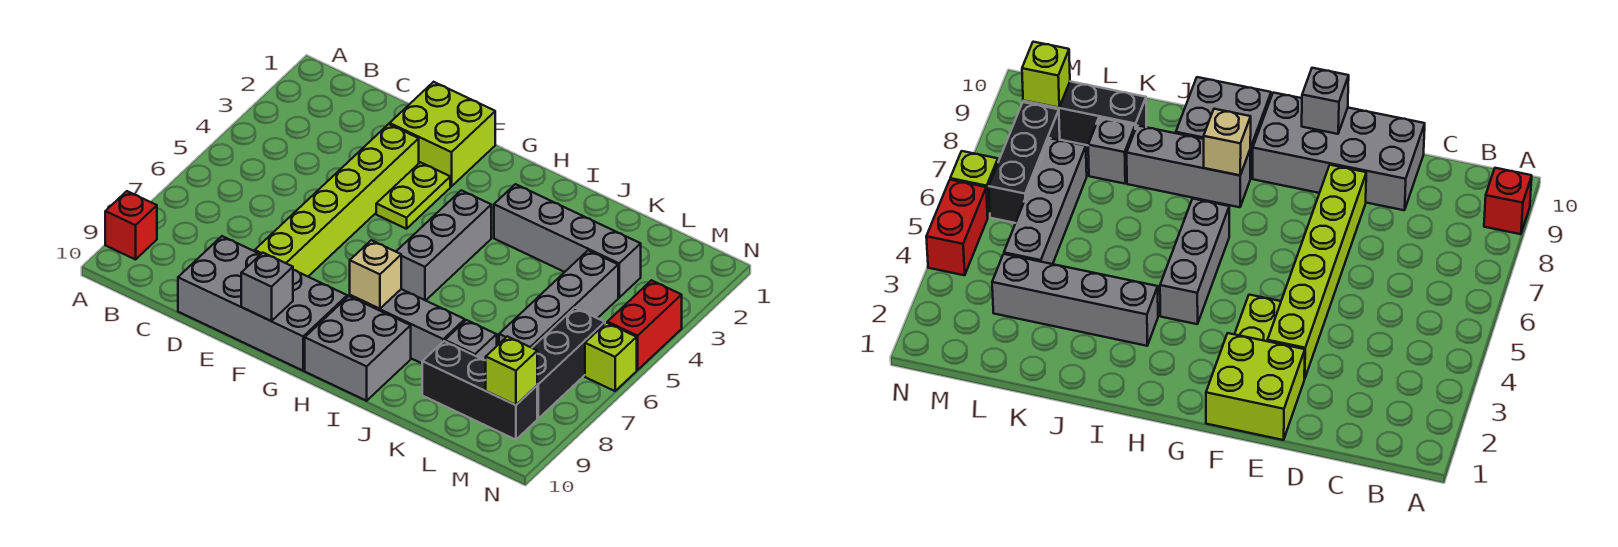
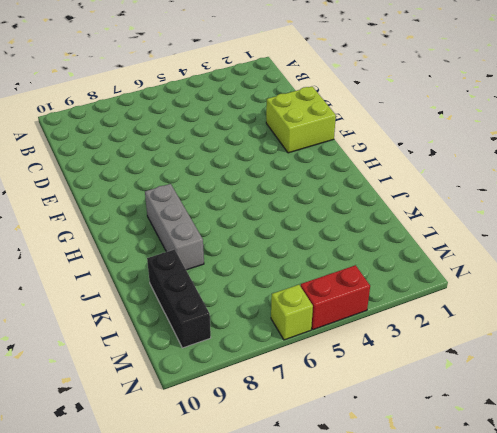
none -> red 1x1 brick [105,191,157,260]
none -> grey 2x4 brick [178,236,347,371]
none -> lime 1x6 brick [255,124,419,276]

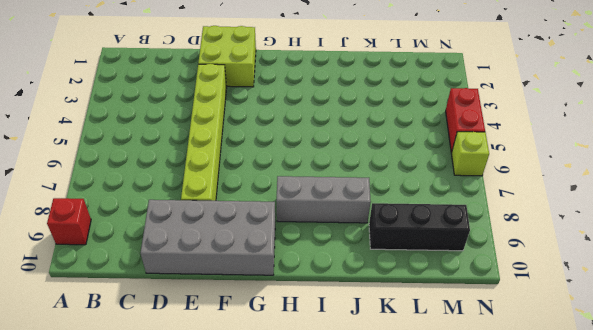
none -> lime 1x2 plate [376,162,450,229]
none -> grey 1x3 brick [396,190,491,301]
none -> grey 2x2 brick [305,296,411,401]

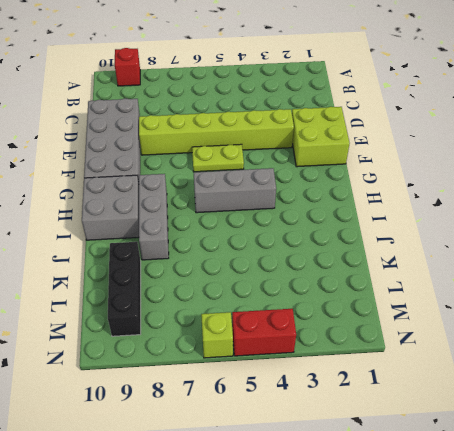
lime 1x2 plate [192,144,244,172] -> lime 1x2 plate moved to [376,162,450,229]
none -> grey 1x4 brick [494,184,641,298]
none -> grey 1x1 brick [445,320,497,360]
none -> grey 1x4 brick [499,250,618,348]

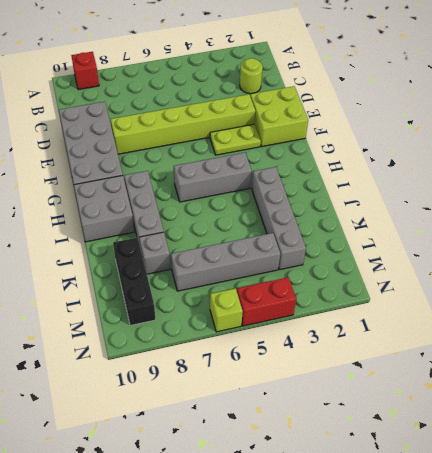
lime 1x1 round brick [240,58,263,94] -> none
none -> black 1x3 brick [532,308,605,418]
none -> grey 1x1 brick [241,253,293,321]
none -> tan 1x1 brick [350,240,401,309]

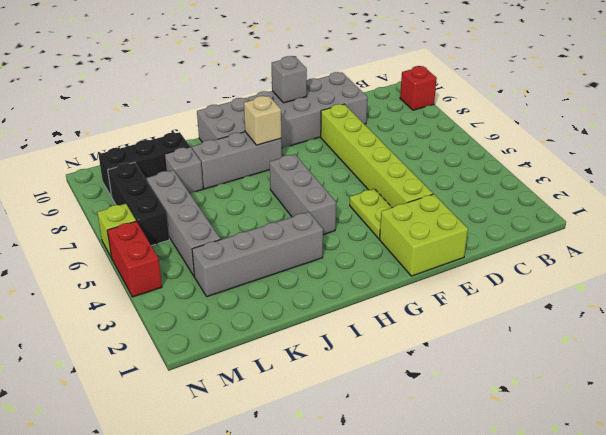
none -> lime 1x1 brick [486,336,537,405]

